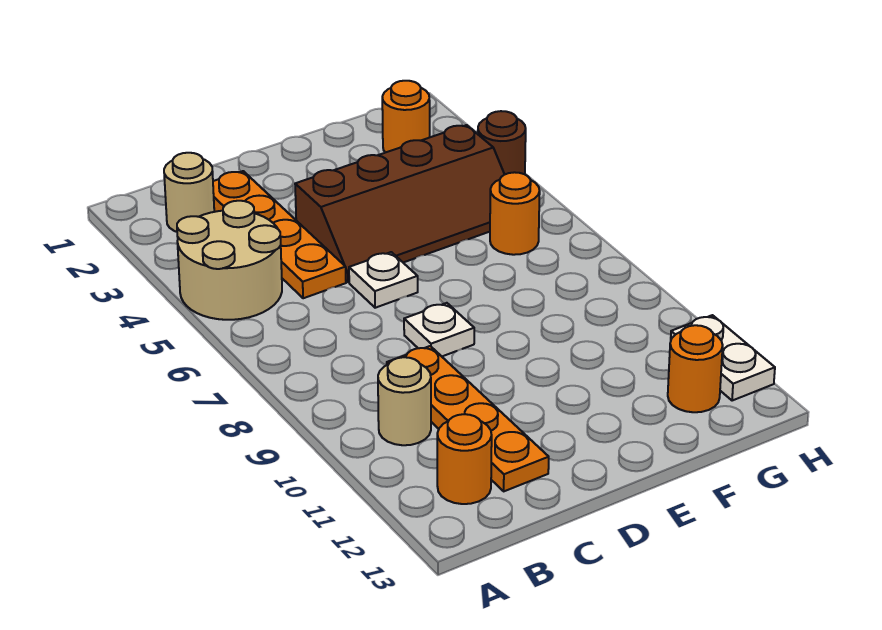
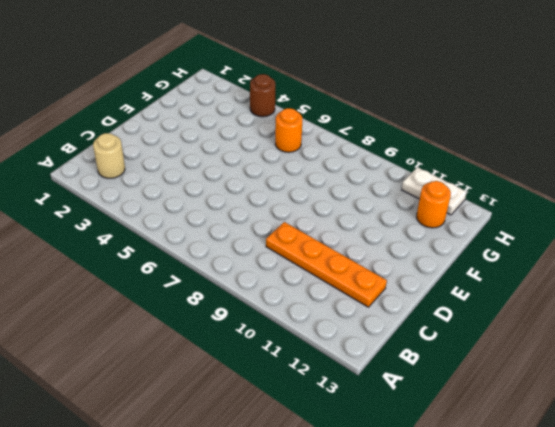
none -> tan 2x2 round brick [177,201,282,320]
none -> tan 1x1 round brick [378,357,431,445]
none -> orange 1x1 round brick [437,414,492,504]

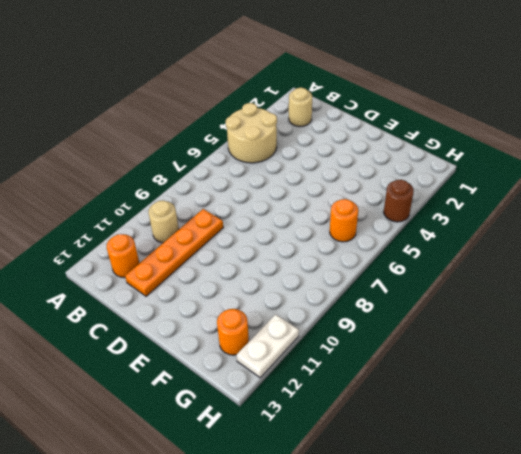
none -> orange 1x4 plate [213,171,346,298]
none -> brown 2x4 slope [295,125,505,282]
none -> white 1x1 plate [349,252,418,308]

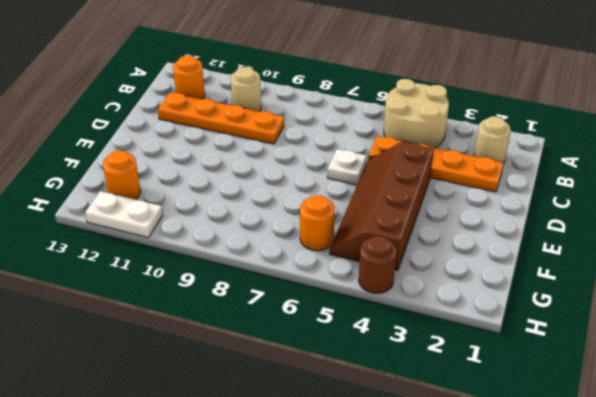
none -> white 1x1 plate [404,303,474,356]
none -> orange 1x1 round brick [382,81,430,153]

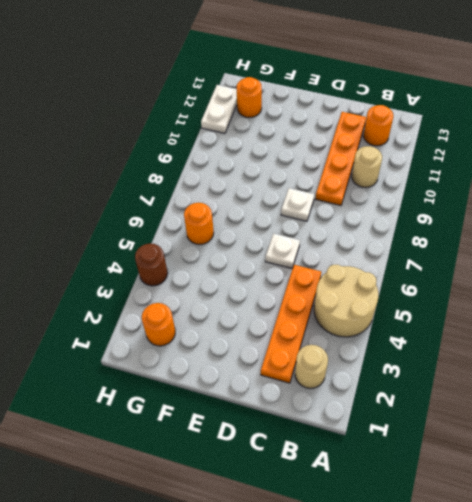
none -> brown 2x4 slope [295,125,505,282]

